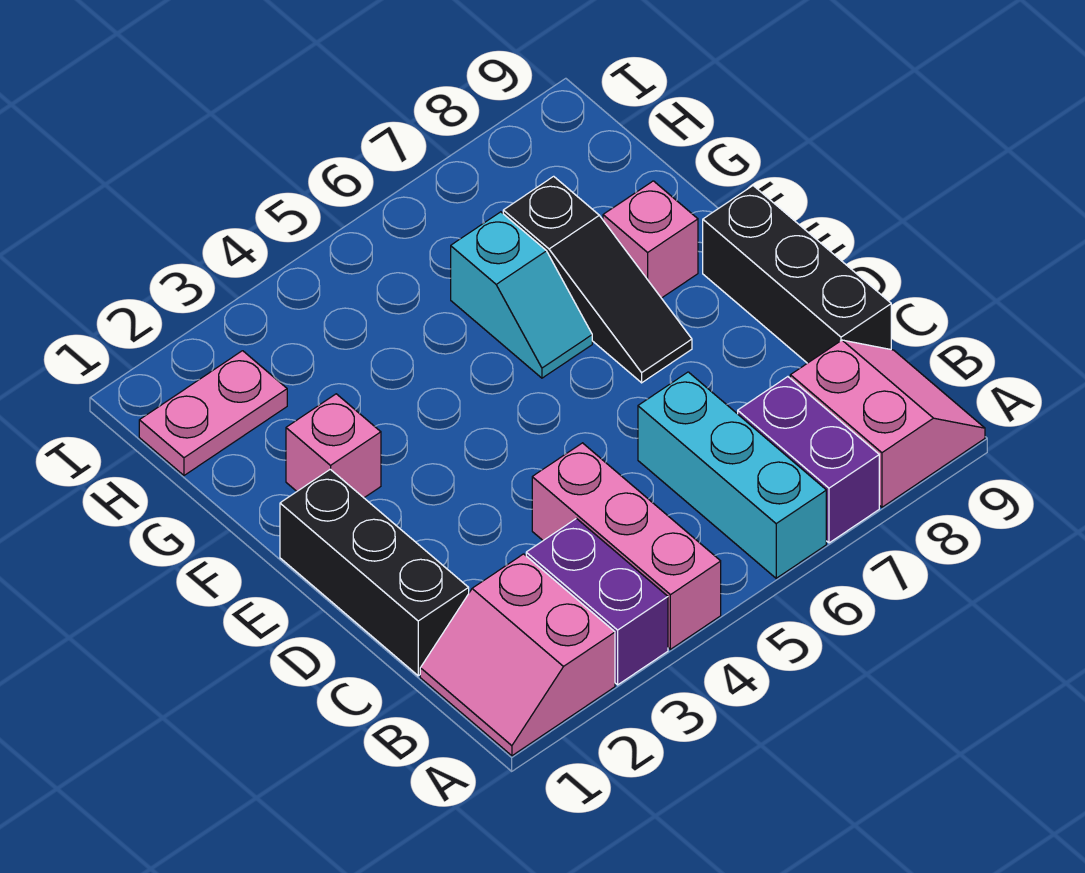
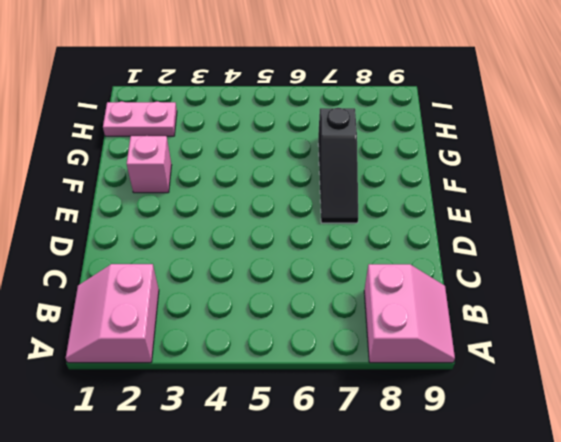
none -> purple 1x2 brick [526,519,668,685]
none -> pink 1x3 brick [532,443,721,649]
none -> cyan 1x3 brick [638,372,826,578]

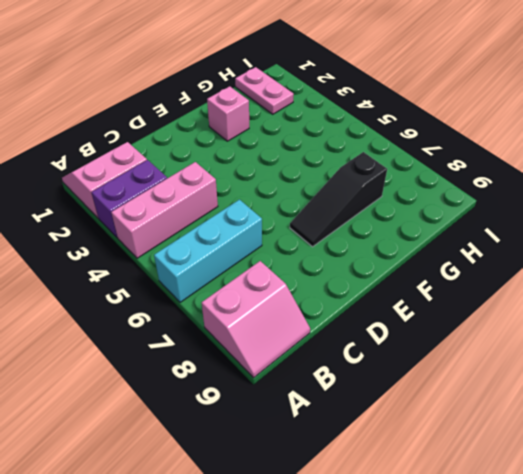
none -> purple 1x2 brick [738,377,879,543]
none -> black 1x3 brick [280,469,469,676]
none -> black 1x3 brick [703,186,891,363]

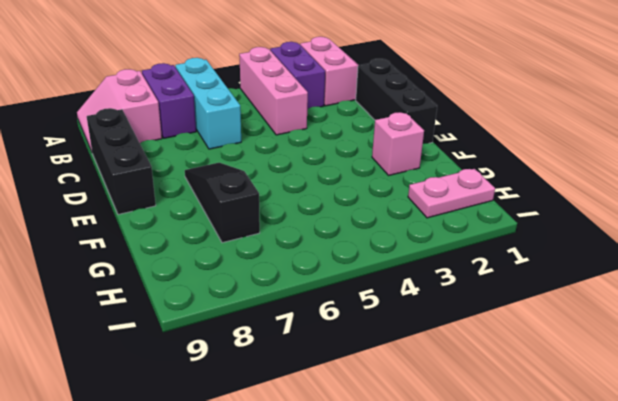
none -> cyan 1x2 slope [451,212,592,378]
none -> pink 1x1 brick [603,181,698,298]

